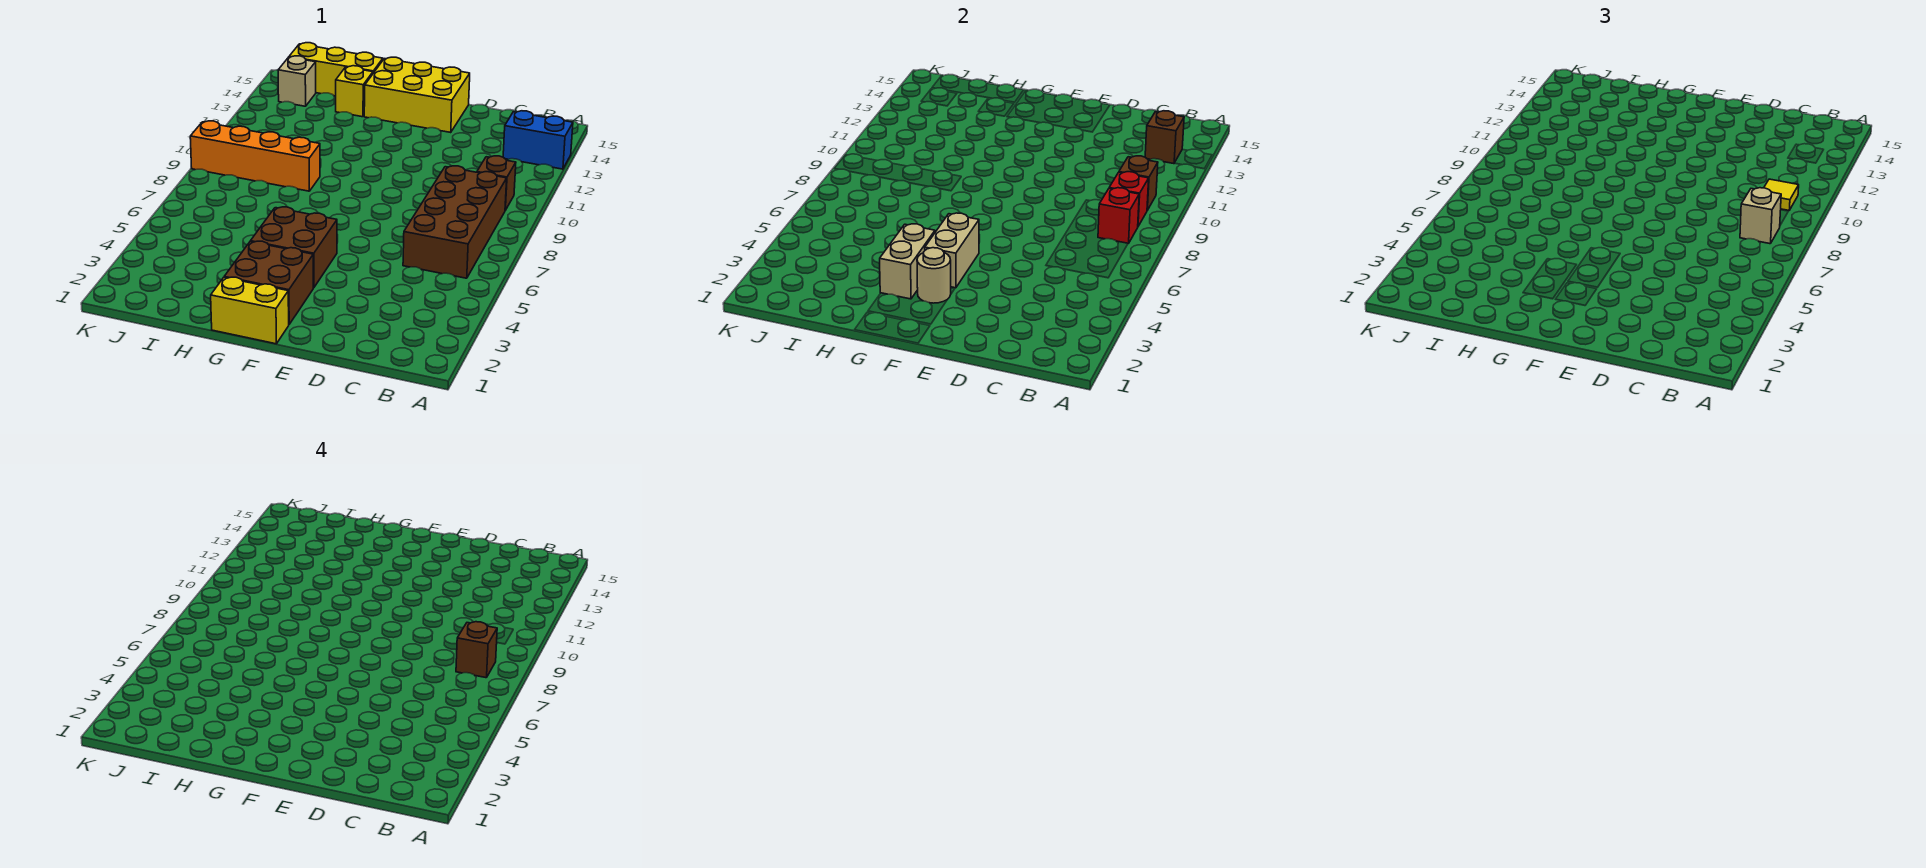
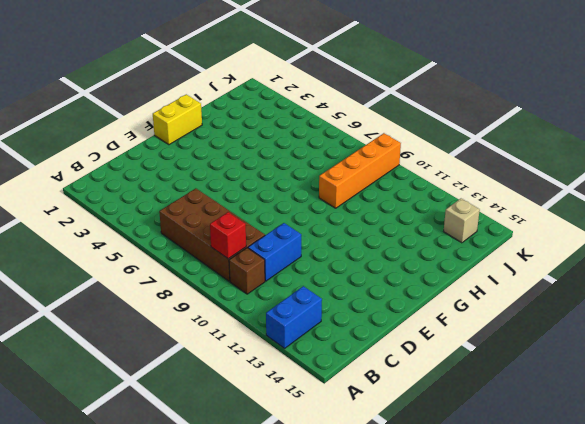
blue 1x2 brick [248,223,301,281] -> none
none -> yellow 2x3 brick [364,57,470,132]
none -> brown 2x2 brick [224,241,313,324]
none -> brown 2x2 brick [250,207,337,288]

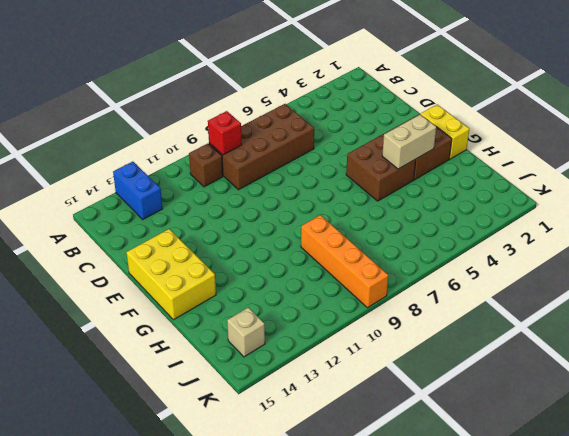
none -> yellow 1x1 brick [336,66,373,117]
none -> yellow 1x3 brick [289,43,383,96]
none -> red 1x1 brick [1098,188,1139,244]

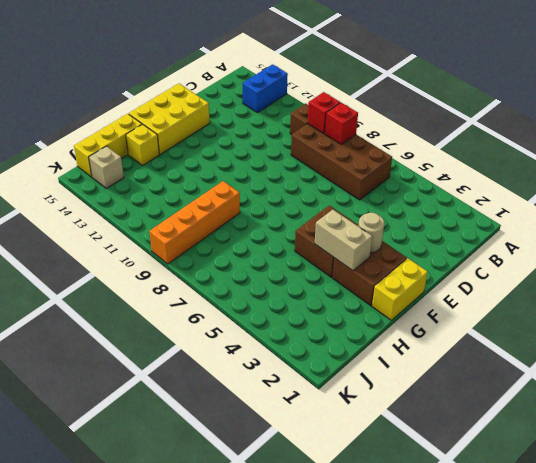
none -> brown 1x1 brick [1119,156,1158,210]
none -> brown 1x1 brick [1145,111,1184,164]
none -> tan 1x2 brick [925,213,979,288]

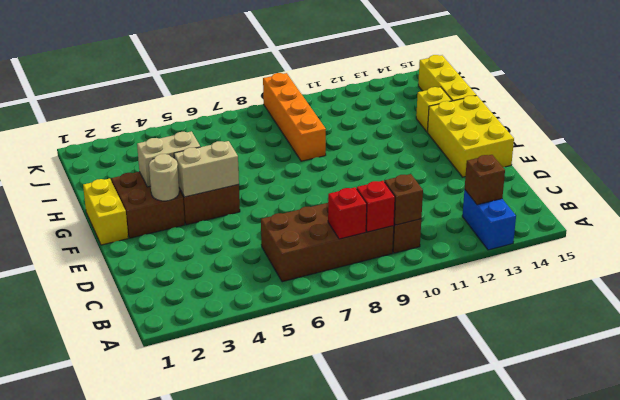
none -> tan 1x1 brick [278,56,316,106]
none -> tan 1x1 brick [1740,188,1781,244]
none -> yellow 1x1 tile [1764,179,1799,210]

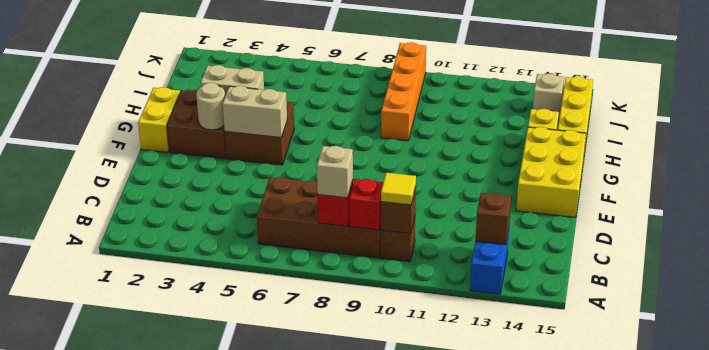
none -> brown 1x1 brick [456,622,497,678]

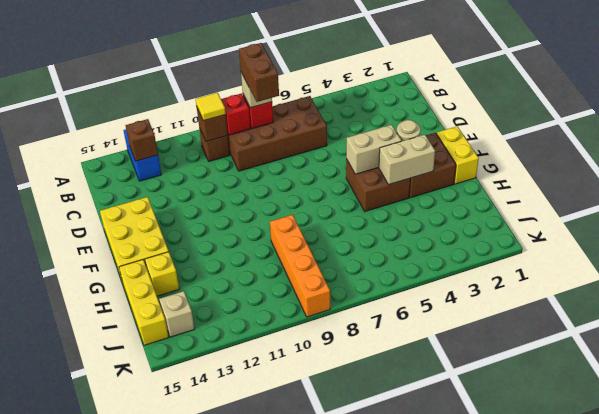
brown 1x2 brick [239,43,279,102] -> brown 1x1 brick [456,622,497,678]

